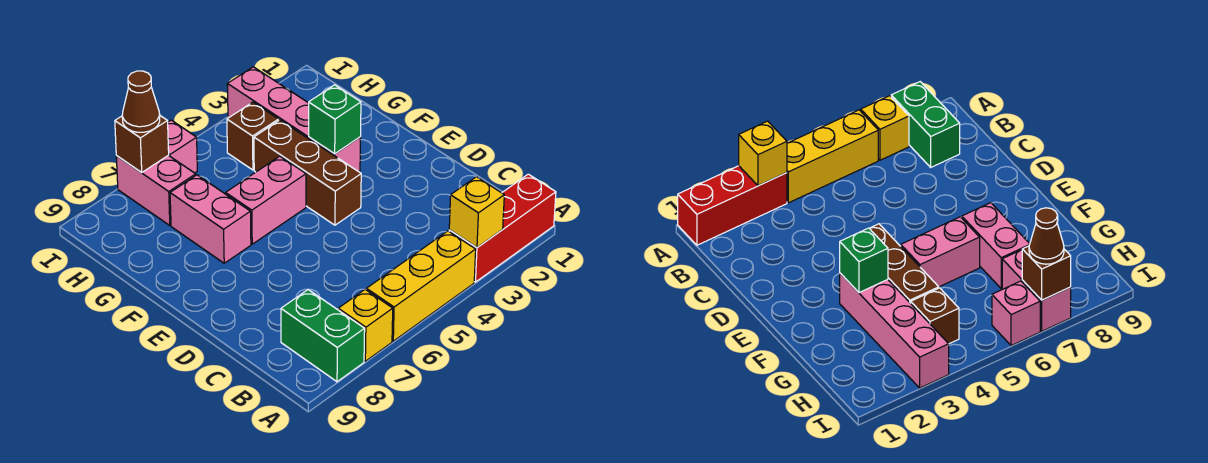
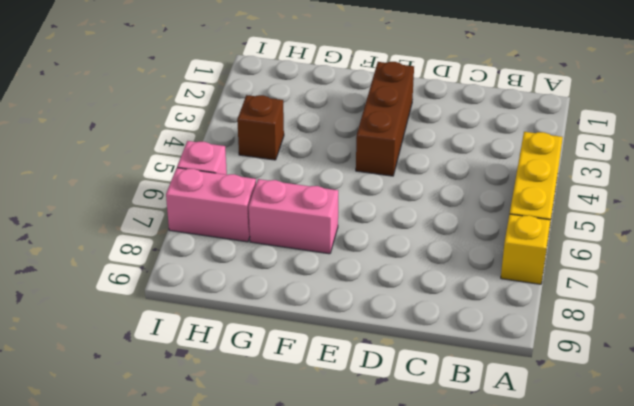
brown 1x3 brick [356,62,414,176] -> brown 1x3 brick turned to [254,120,361,225]
none -> red 1x3 brick [449,174,556,282]
none -> green 1x2 brick [281,290,365,382]
none -> pink 1x4 brick [227,67,361,172]

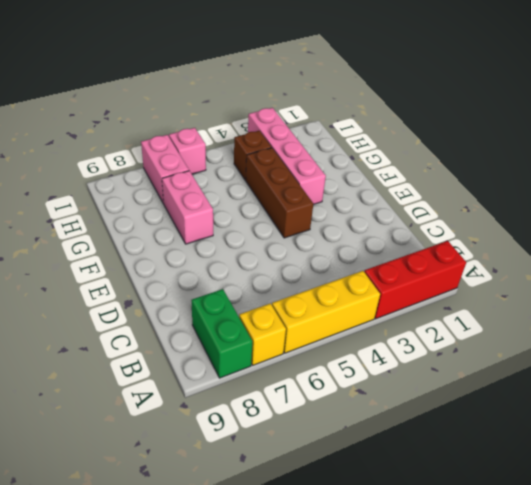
none -> pink 1x2 brick [226,156,306,244]
none -> yellow 1x1 brick [449,177,504,248]
none -> green 1x1 brick [309,85,361,154]

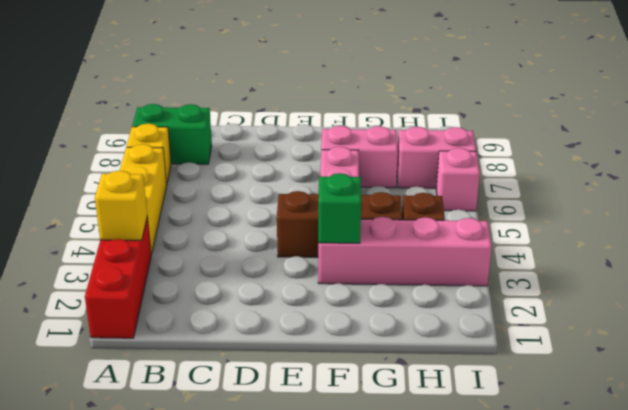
none -> brown 1x1 brick [115,116,169,173]
none -> brown 1x1 cone [122,71,160,132]

